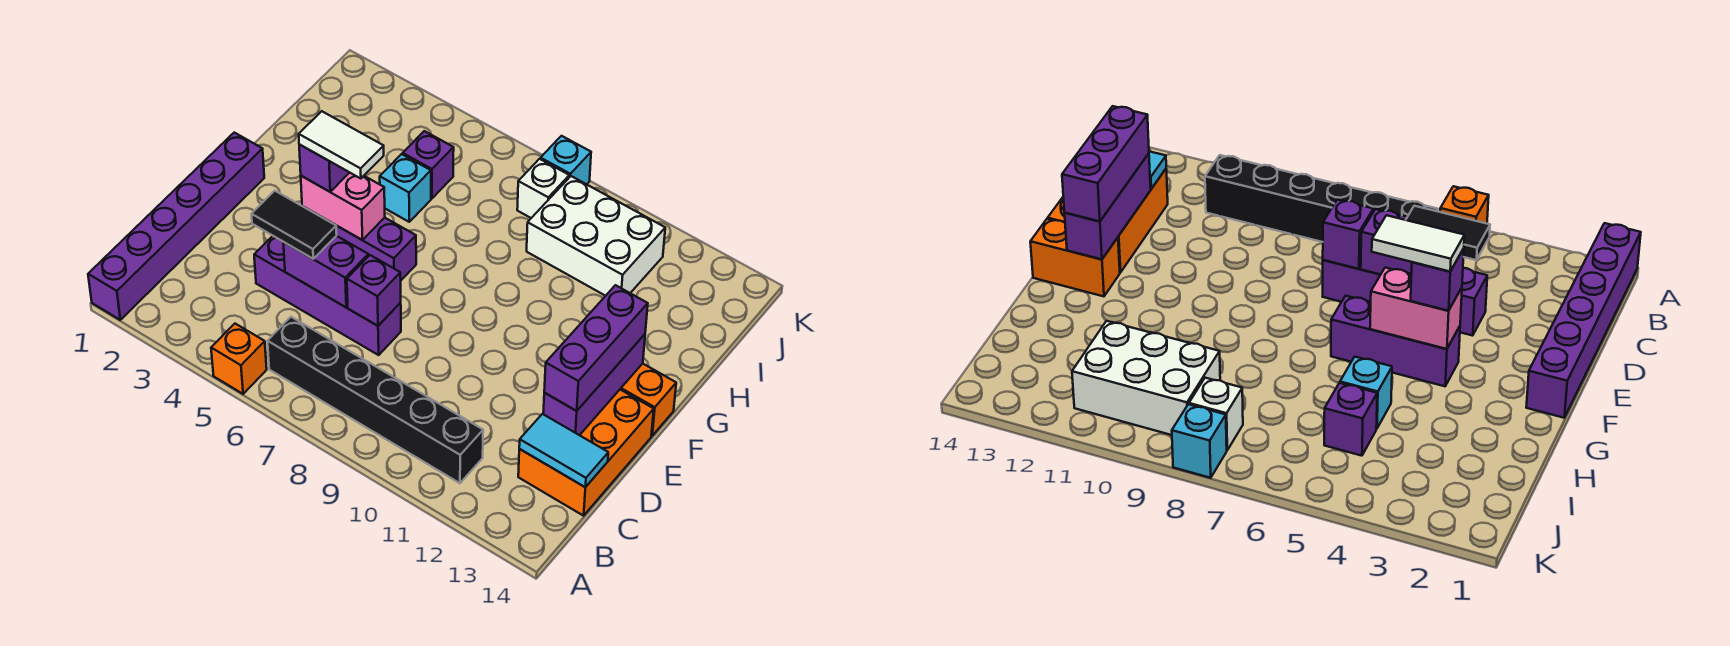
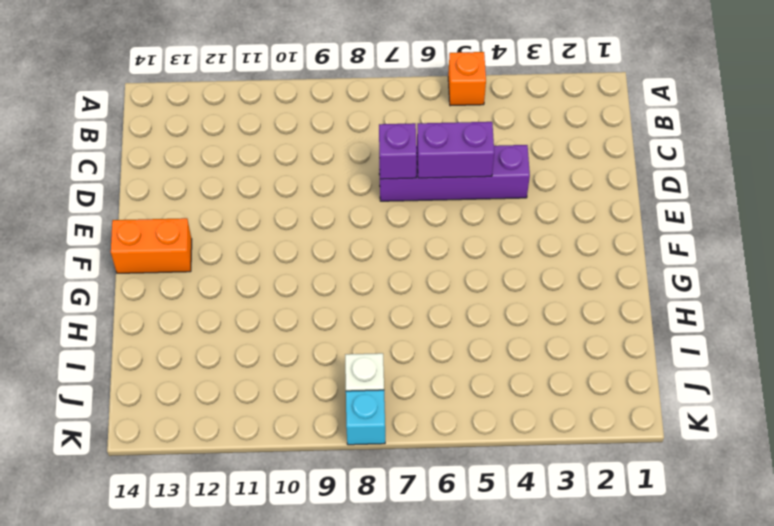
none -> purple 1x6 brick [88,133,264,320]
none -> black 1x6 brick [268,317,483,483]
none -> orange 2x3 brick [518,390,654,516]

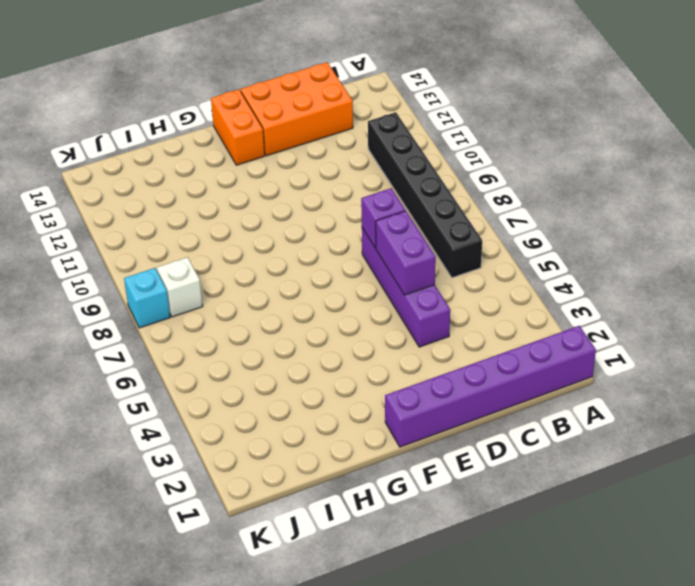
none -> orange 1x1 brick [211,324,267,394]
none -> purple 1x3 brick [336,218,416,280]
none -> cyan 1x1 brick [380,154,431,222]

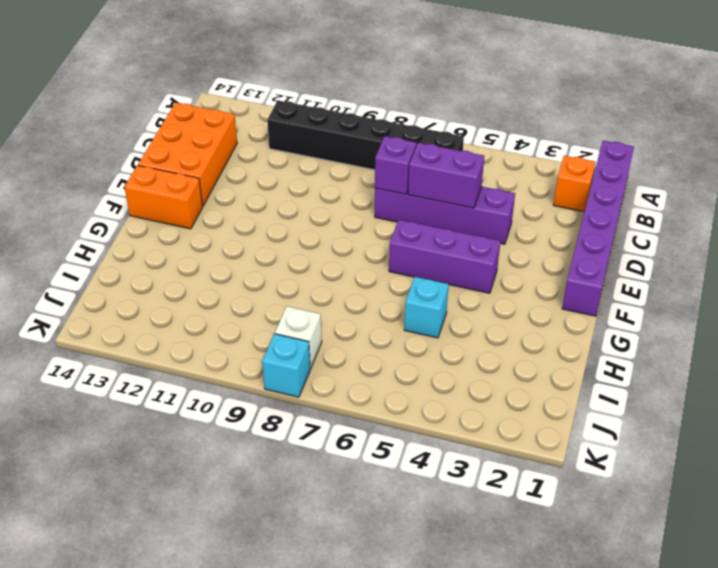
orange 1x1 brick [554,156,595,212] -> orange 1x1 brick moved to [211,324,267,394]
none -> purple 1x1 brick [403,131,454,199]
none -> white 2x3 brick [527,176,665,296]
none -> cyan 1x2 tile [519,414,608,487]

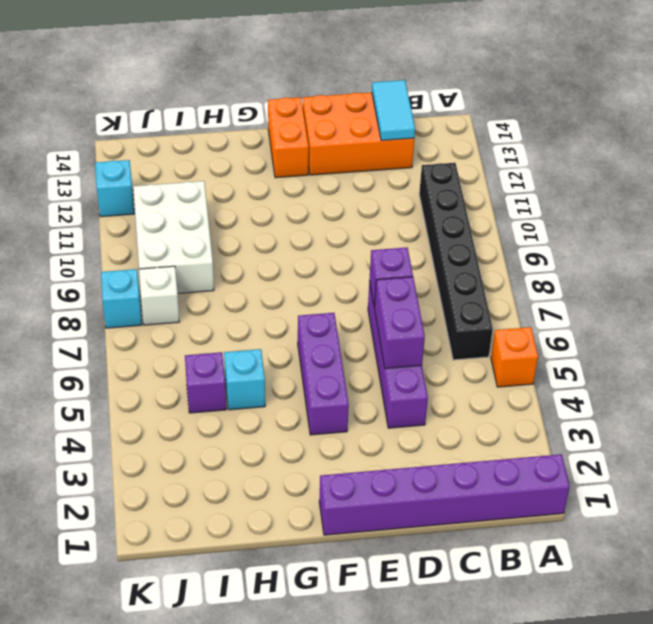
cyan 1x1 brick [95,160,134,217] -> none
none -> purple 1x3 brick [543,334,645,435]
none -> pink 1x2 brick [301,173,385,240]
none -> black 1x2 tile [251,191,337,259]

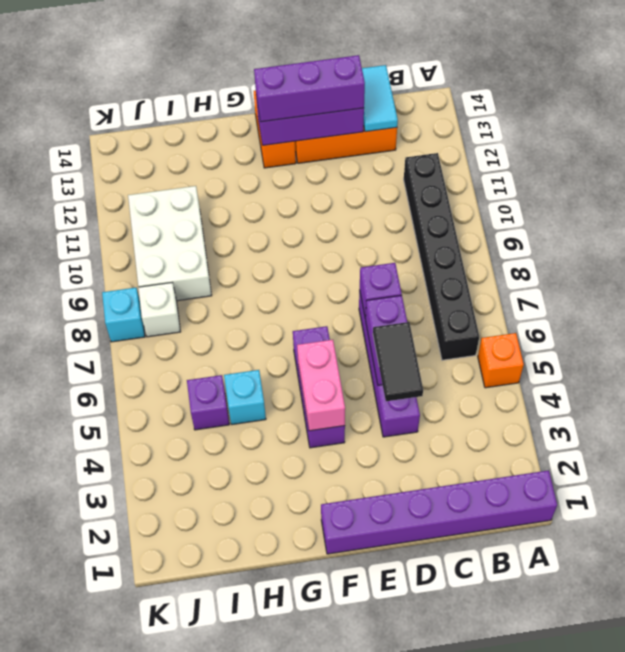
none -> purple 1x1 brick [299,145,349,192]
none -> white 1x2 tile [299,111,384,179]

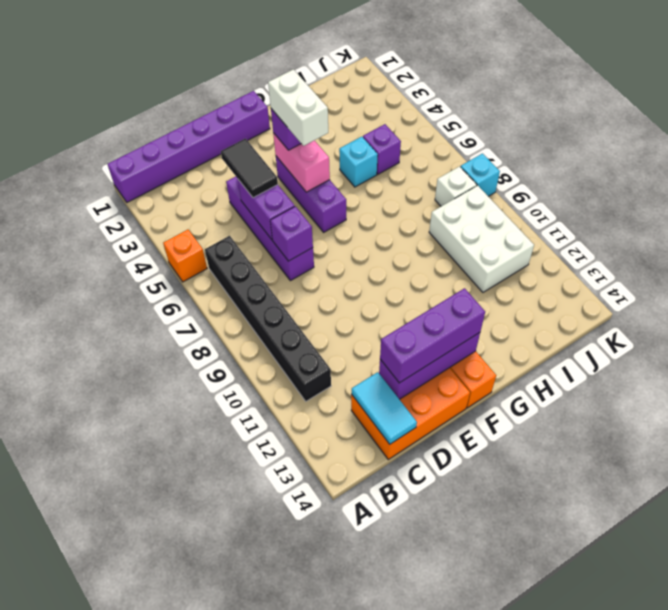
white 1x2 brick [268,69,328,146] -> white 1x2 tile [299,111,384,179]

